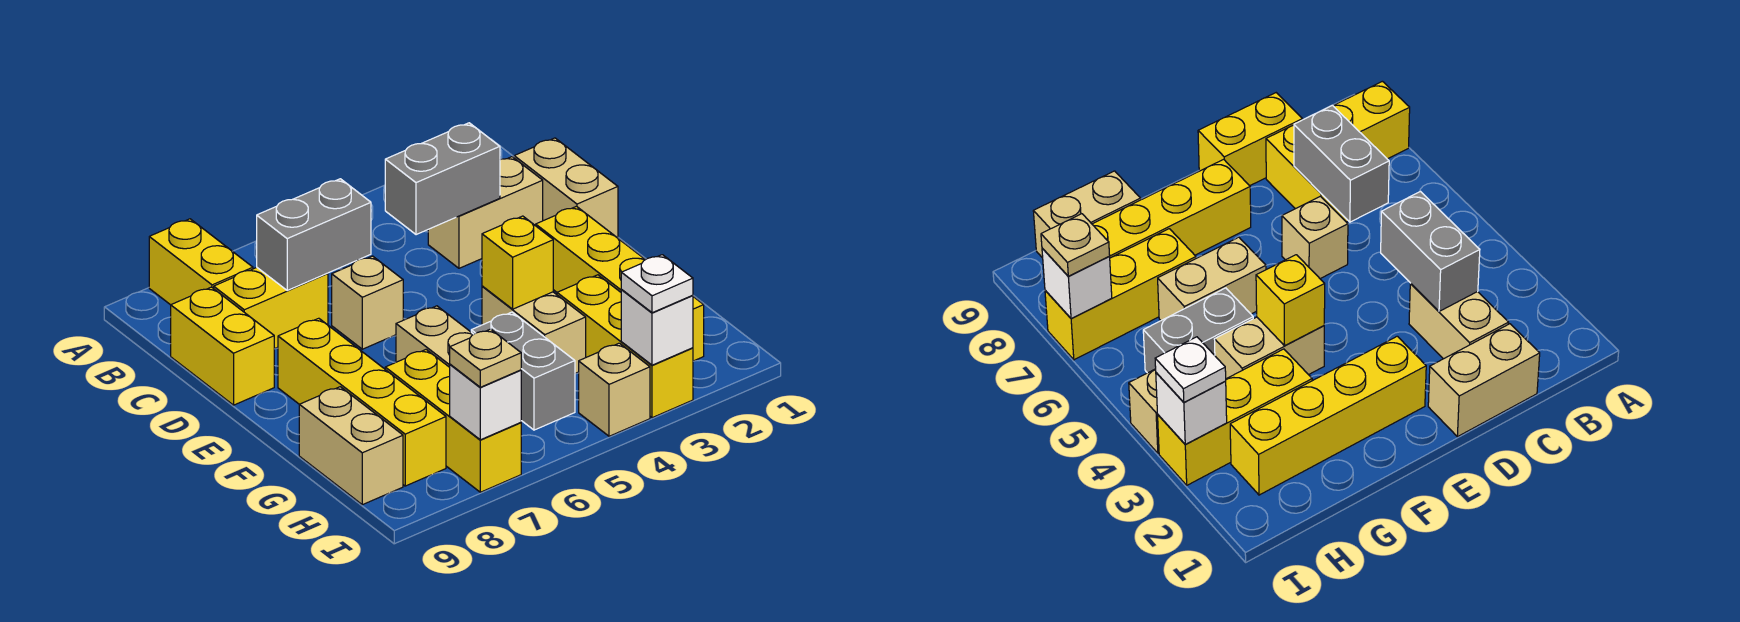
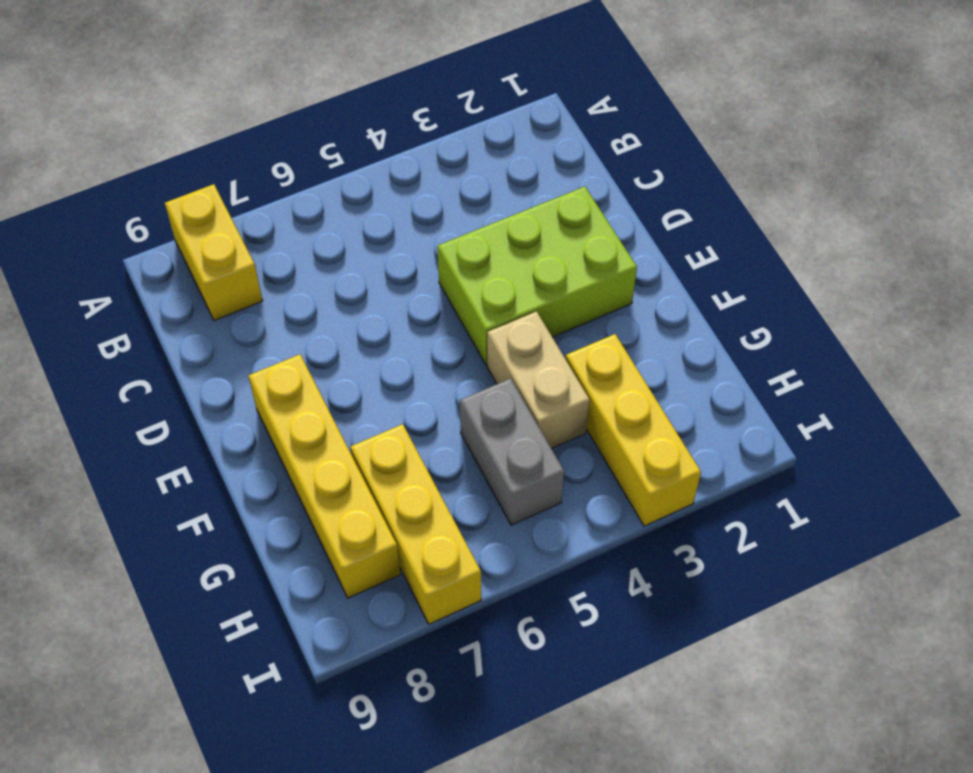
lime 2x3 brick [437,187,637,365] -> yellow 1x4 brick [536,206,704,361]
none -> tan 1x2 brick [514,138,618,238]
none -> tan 1x2 brick [428,157,543,268]
none -> yellow 1x2 brick [214,268,328,349]

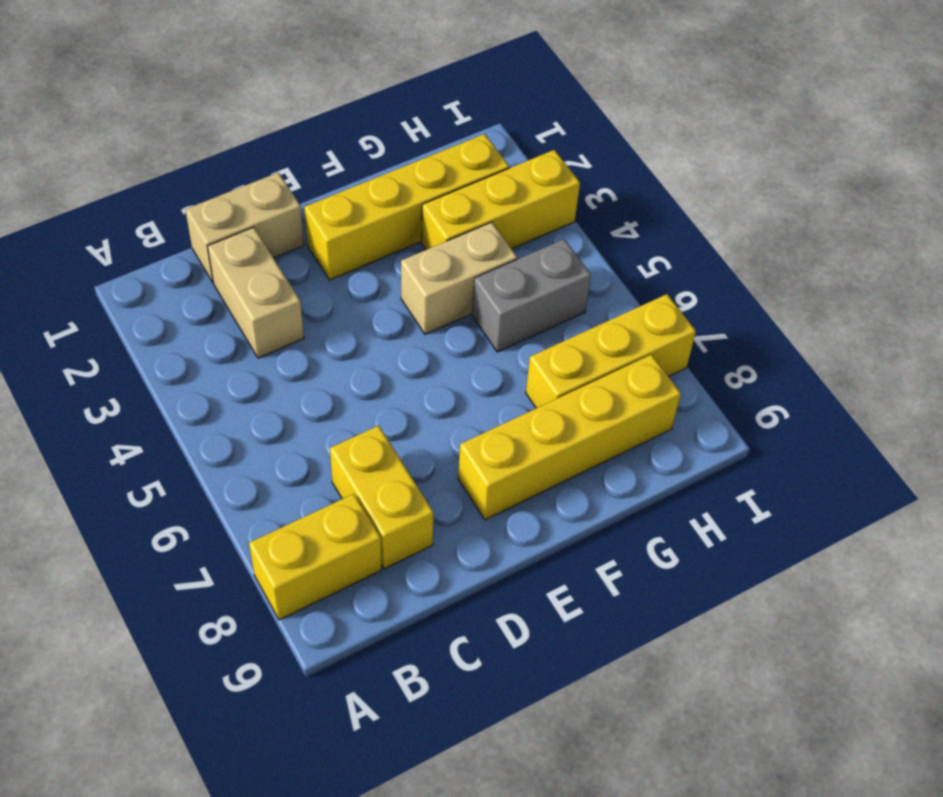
none -> yellow 1x2 brick [171,287,274,405]
none -> tan 1x1 brick [332,256,403,349]
none -> tan 1x2 brick [396,306,473,367]

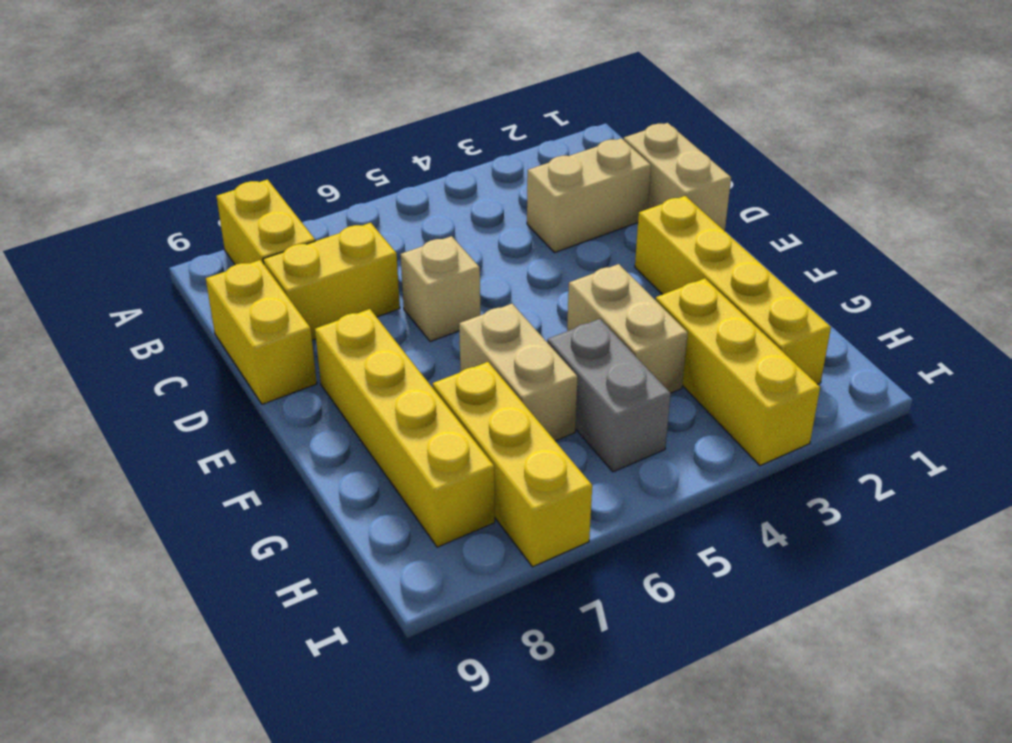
none -> tan 1x2 brick [299,387,403,505]
none -> tan 1x1 brick [579,343,650,436]
none -> grey 1x2 brick [385,123,500,235]

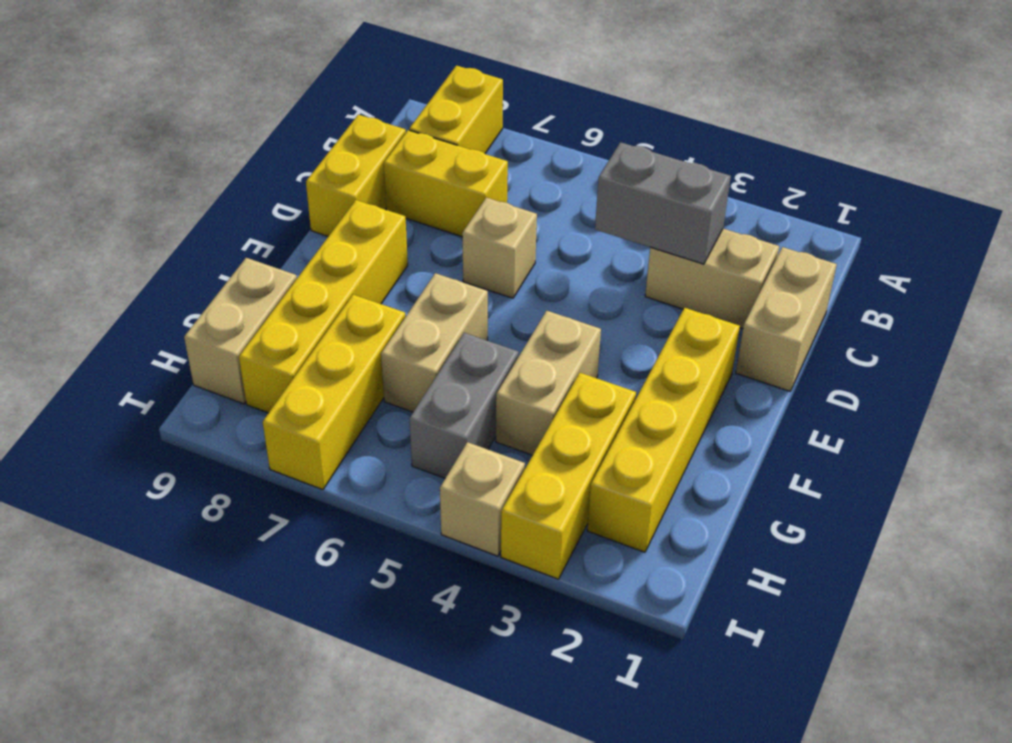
none -> grey 1x2 brick [257,179,371,290]
none -> yellow 1x1 brick [482,216,553,309]
none -> white 1x1 brick [621,290,693,365]

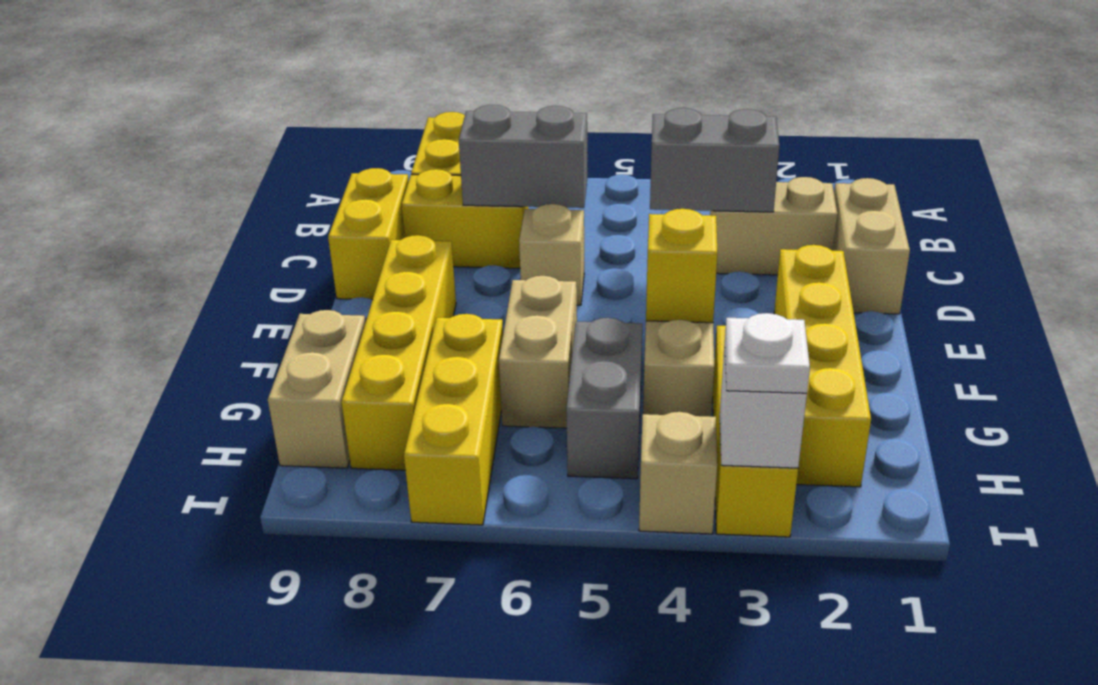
none -> white 1x1 brick [450,364,521,440]
none -> tan 1x1 plate [450,329,521,387]

